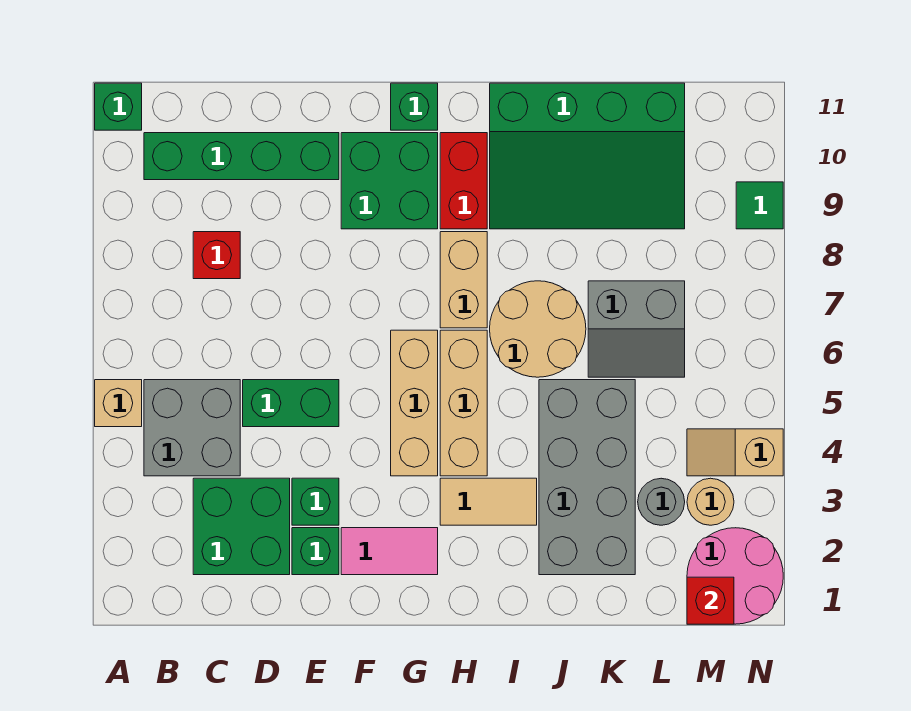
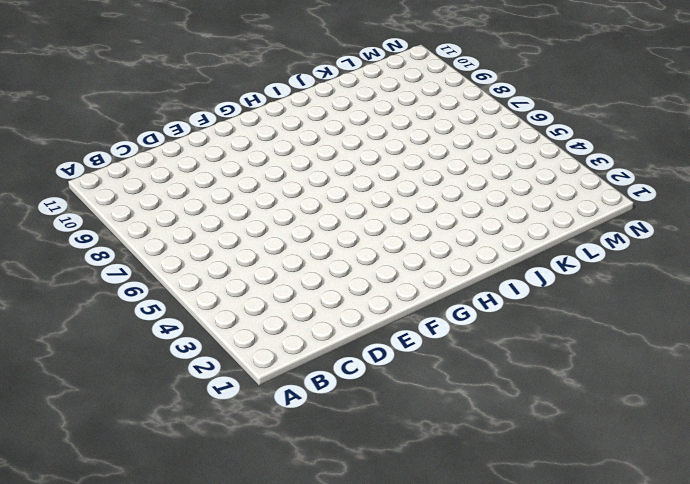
none -> tan 1x1 brick [95,380,142,427]
none -> green 1x1 brick [95,83,142,130]
none -> grey 2x2 brick [144,380,240,476]

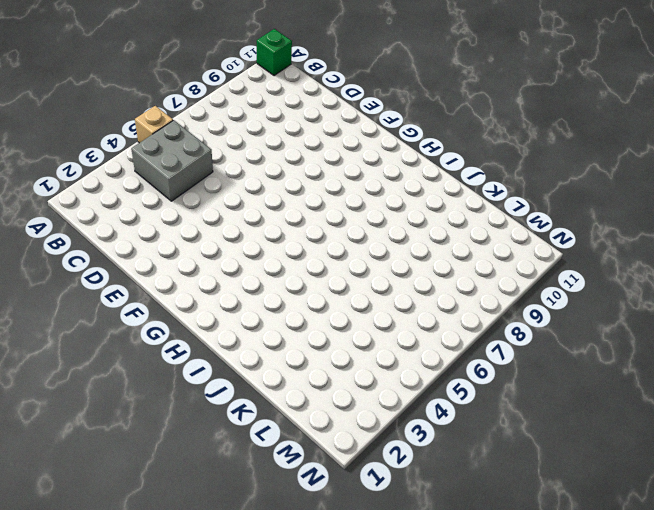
none -> green 1x4 brick [144,133,339,180]
none -> green 2x2 brick [193,478,290,575]
none -> red 1x1 brick [193,232,240,279]

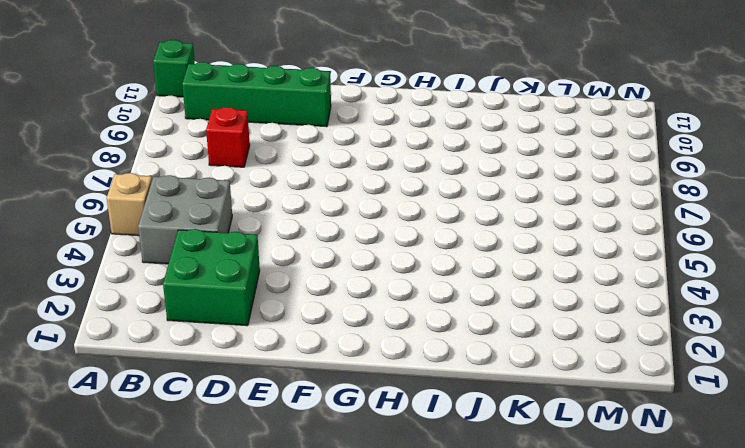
none -> green 1x2 brick [243,380,339,427]
none -> green 1x1 brick [292,528,339,575]
none -> green 1x1 brick [292,478,339,525]

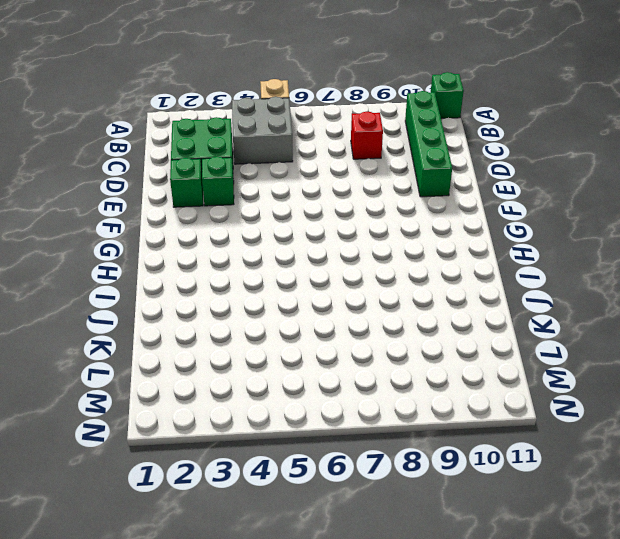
none -> green 1x2 brick [243,380,339,427]
none -> pink 1x2 tile [341,528,438,575]
none -> green 2x2 brick [341,133,438,229]

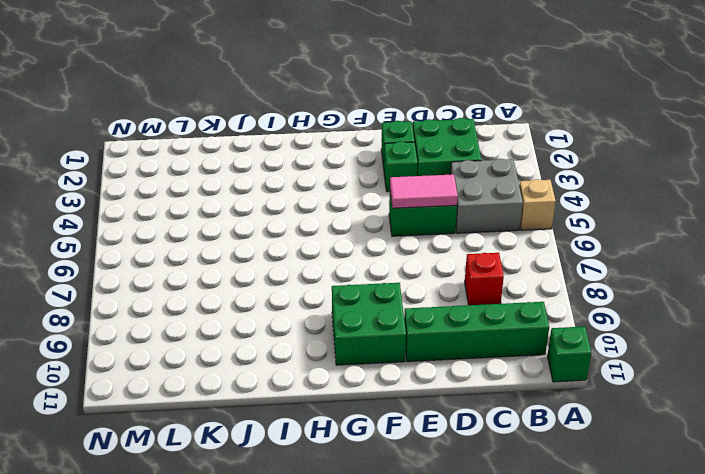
pink 1x2 tile [390,174,458,208] -> pink 1x2 tile moved to [341,528,438,575]
none -> tan 1x3 brick [391,330,438,476]
none -> green 1x1 brick [391,83,438,130]
none -> tan 1x2 tile [440,478,537,525]

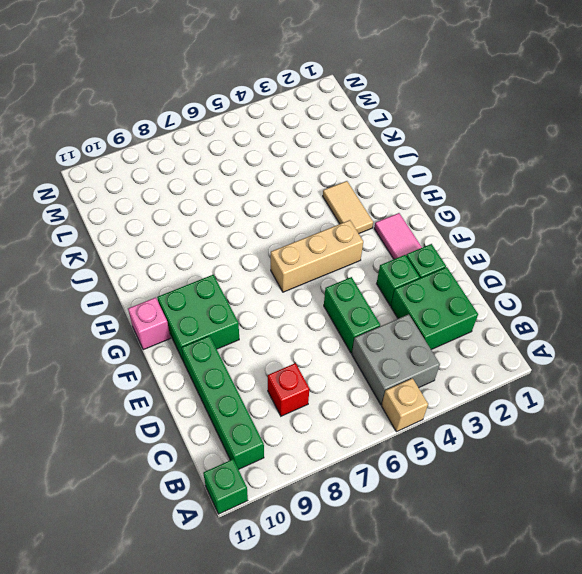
pink 1x1 brick [128,297,170,350] -> green 1x1 brick [391,83,438,130]
none -> tan 1x3 brick [440,330,487,476]
none -> tan 1x2 brick [440,232,487,328]
none -> red 1x2 brick [440,133,487,229]

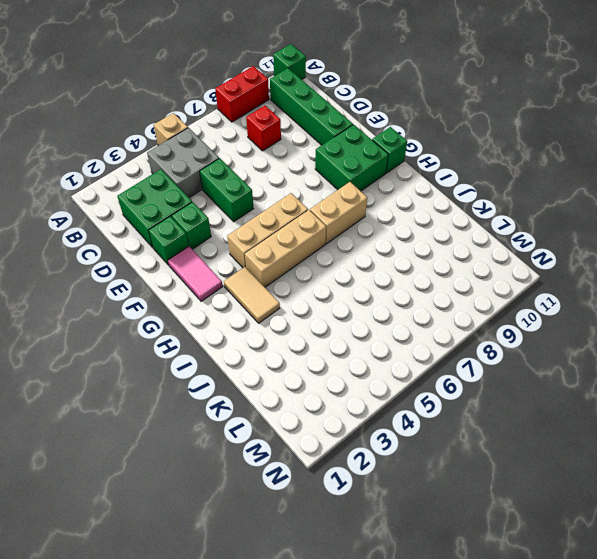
red 1x2 brick [215,66,269,122] -> red 1x2 brick moved to [440,133,487,229]
none -> tan 2x2 round brick [490,281,586,377]
none -> green 3x4 slope [490,83,685,229]
none -> grey 2x4 brick [539,380,635,575]

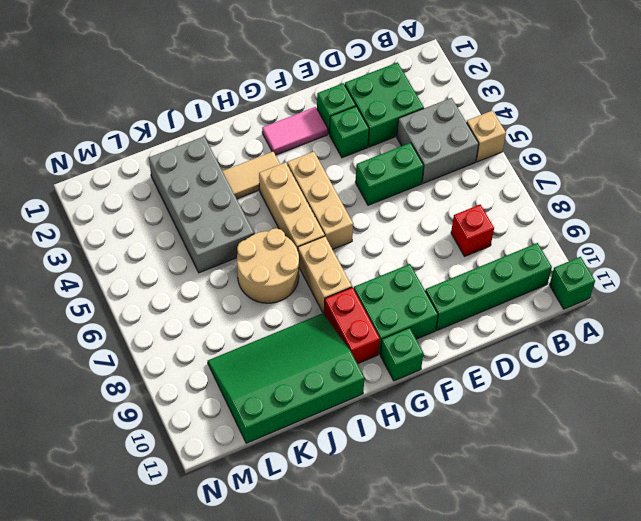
none -> grey 2x2 slope [588,281,685,377]
none -> grey 1x1 round brick [638,478,685,525]
none -> pink 2x2 round brick [687,528,783,624]

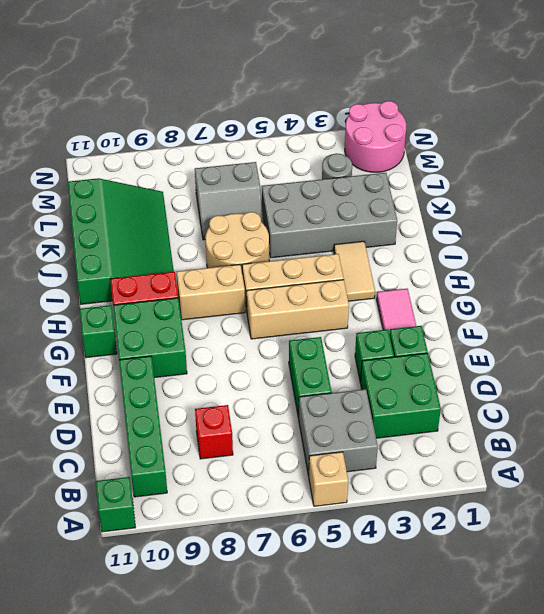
grey 2x2 slope [195,162,264,240] -> grey 2x2 slope turned to [588,281,685,377]
none -> tan 1x1 round brick [687,478,734,525]
none -> tan 1x2 slope [687,429,783,476]
none -> green 1x1 tile [736,182,783,229]

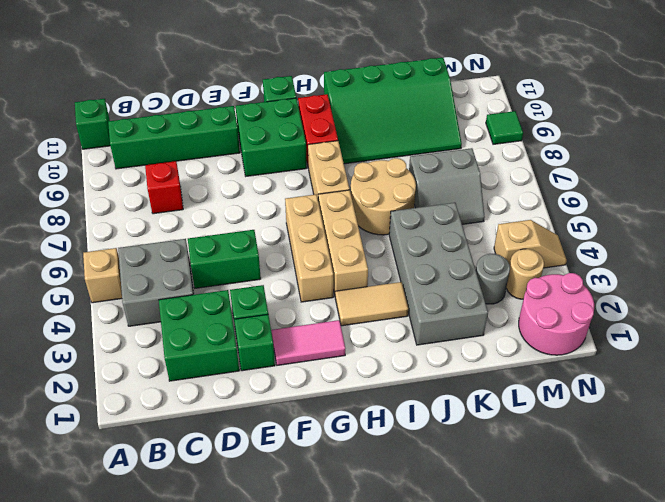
tan 1x2 slope [494,220,567,268] -> tan 1x2 slope turned to [687,429,783,476]
none -> red 1x1 brick [687,577,734,624]

